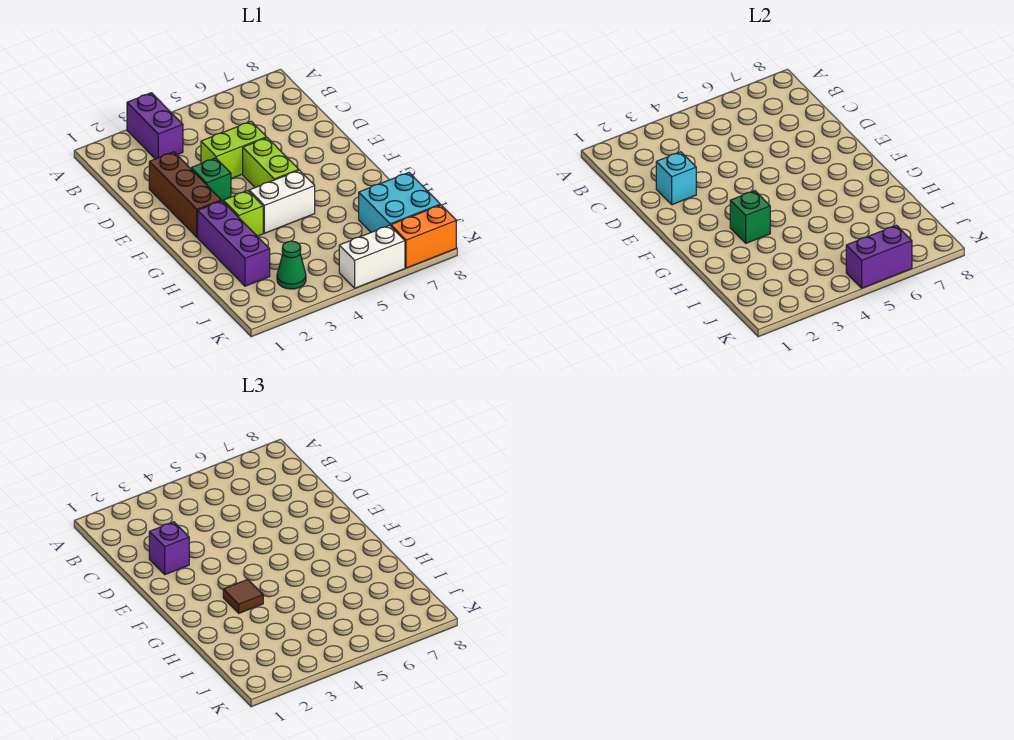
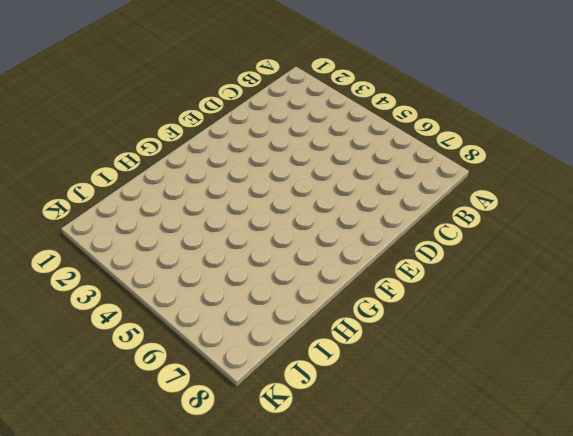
none -> purple 1x2 brick [127,93,183,159]
none -> brown 1x3 brick [149,152,221,237]
none -> lime 1x2 brick [201,121,267,179]

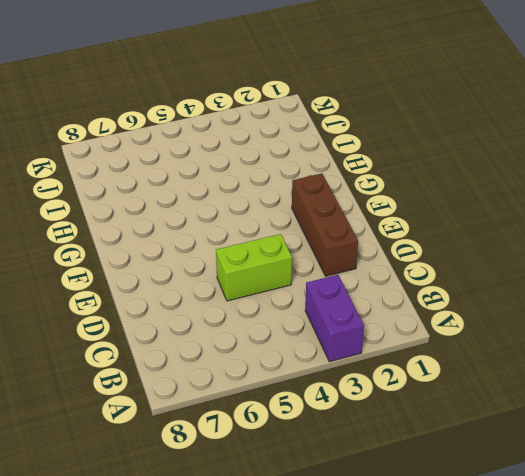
none -> green 1x1 brick [191,158,231,201]
none -> lime 1x2 brick [243,138,299,187]
none -> purple 1x3 brick [198,201,270,286]

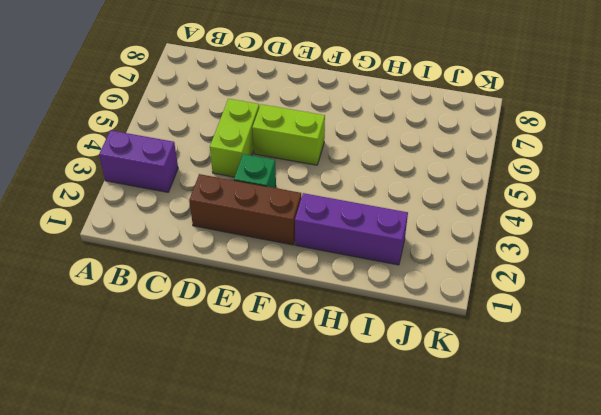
none -> lime 1x1 brick [223,191,263,236]
none -> white 1x2 brick [249,170,315,233]
none -> cyan 2x2 brick [359,172,440,232]

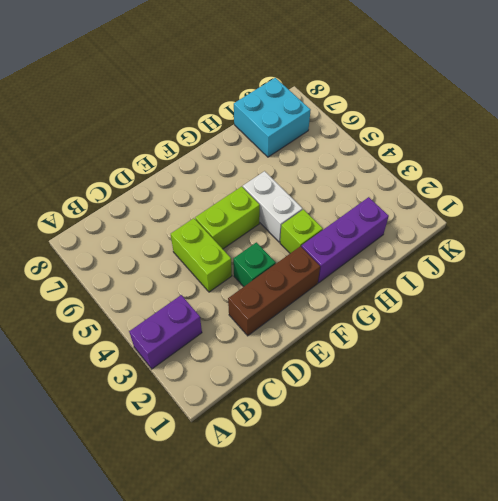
none -> green 1x1 cone [277,241,306,289]
none -> white 1x2 brick [339,225,405,288]
none -> orange 1x2 brick [391,205,456,268]

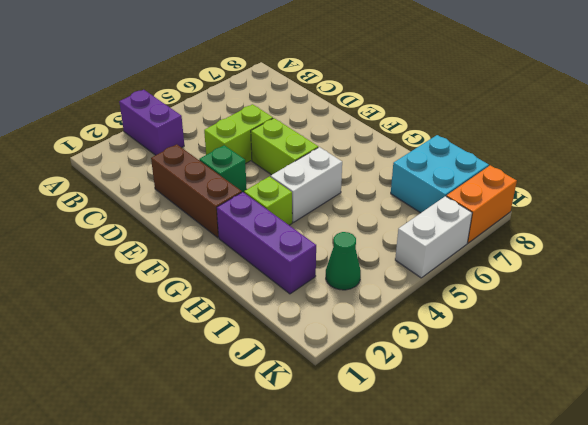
none -> cyan 1x1 brick [656,152,696,205]
none -> green 1x1 brick [730,191,770,243]
none -> purple 1x2 brick [846,225,912,288]

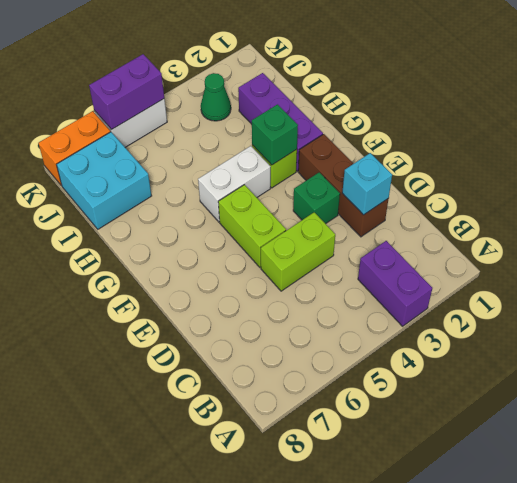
none -> purple 1x1 brick [149,522,189,575]
none -> brown 1x1 tile [223,579,263,613]

